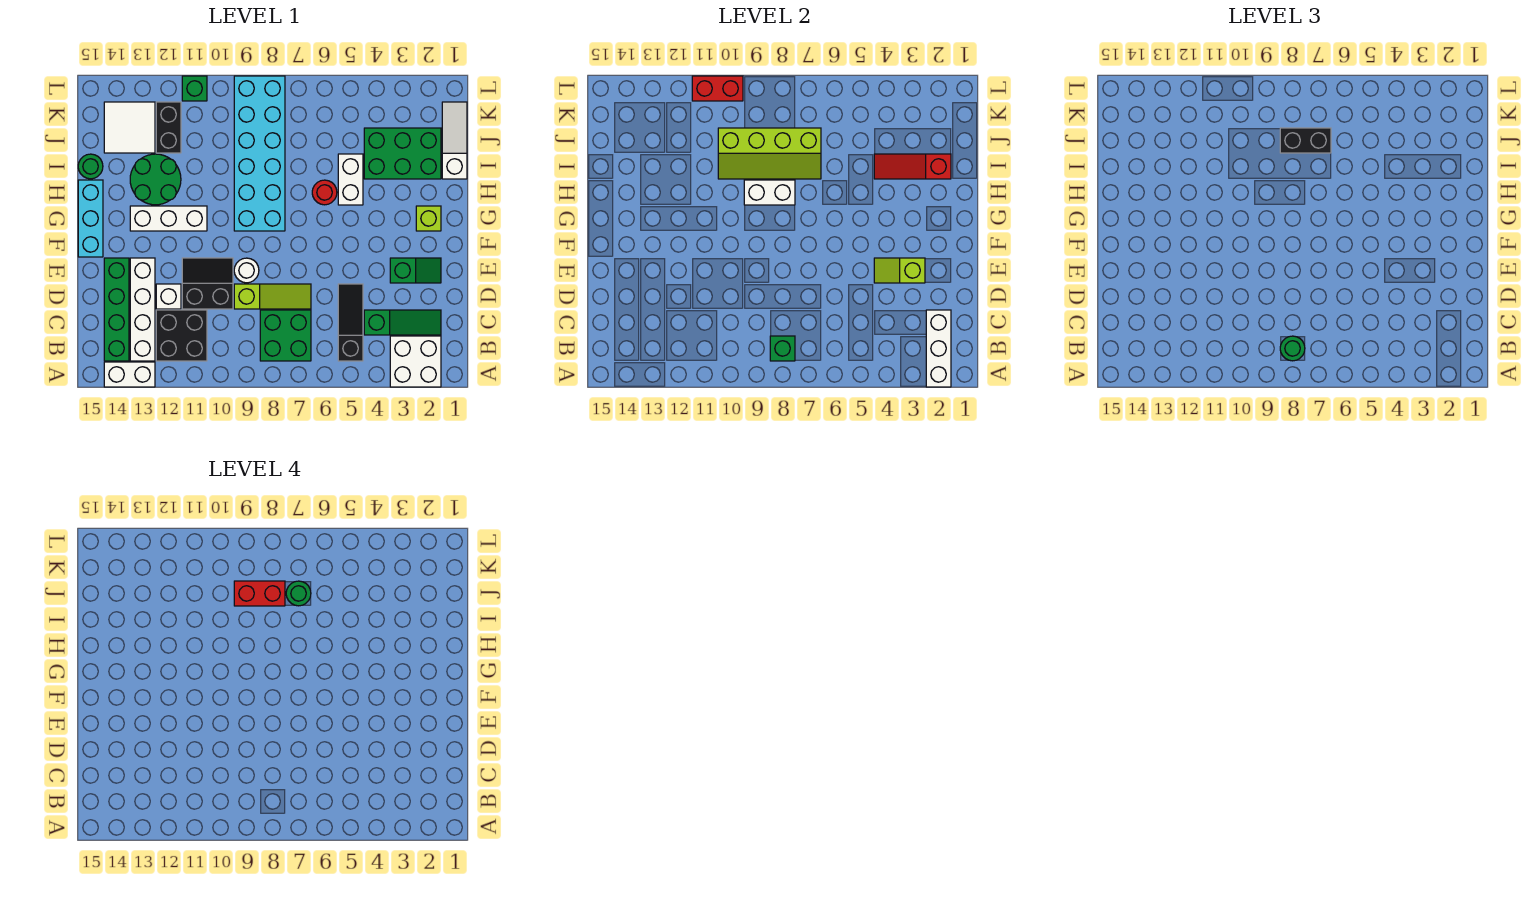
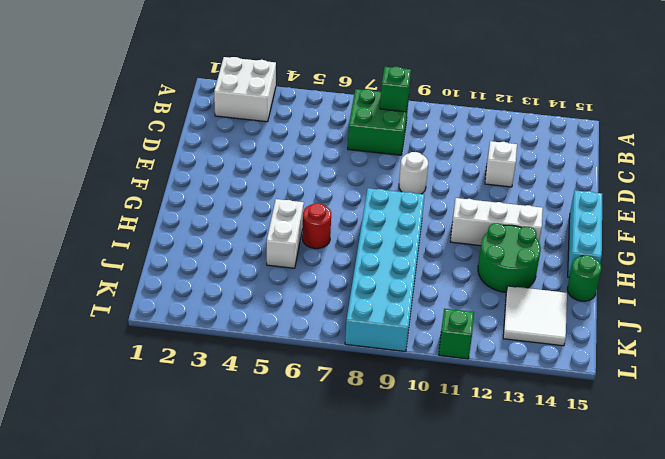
none -> white 1x2 brick [104,362,155,387]
none -> black 1x3 slope [338,284,363,361]
none -> black 2x2 brick [156,310,207,361]
none -> white 1x4 brick [130,258,155,361]

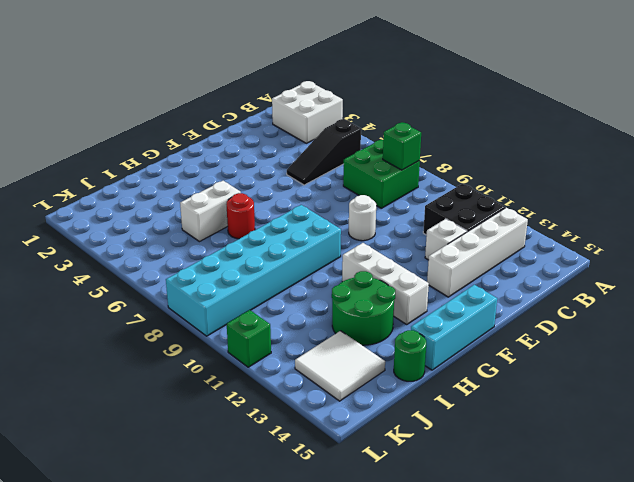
none -> white 1x2 brick [104,362,155,387]
none -> green 1x4 brick [104,258,129,361]
none -> green 1x3 slope [364,310,441,335]
none -> lime 1x3 slope [234,284,311,309]

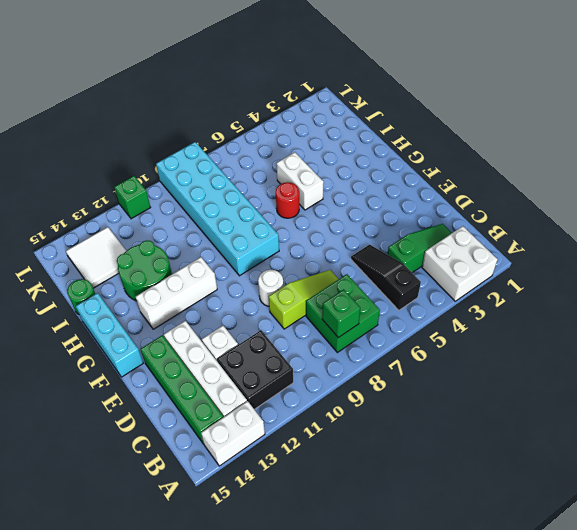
none -> black 2x2 slope [182,258,233,309]
none -> green 1x2 slope [390,258,441,283]
none -> lime 1x1 brick [416,206,441,231]
none -> white 1x3 slope [442,102,467,179]

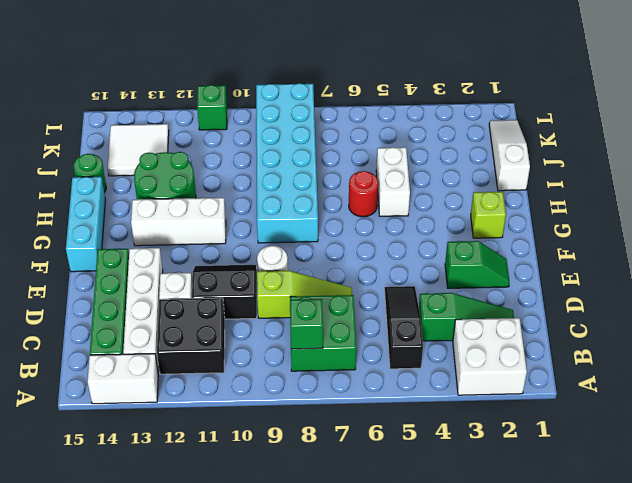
none -> green 2x3 brick [364,128,441,179]
none -> black 1x2 brick [156,102,181,153]
none -> white 1x3 brick [926,310,951,387]
none -> lime 1x2 slope [874,258,925,283]

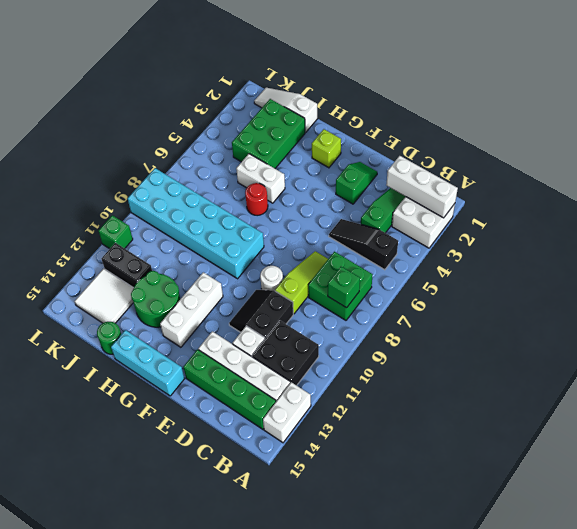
none -> lime 1x2 slope [874,258,925,283]
none -> white 1x2 brick [744,180,795,205]
none -> red 1x3 slope [874,154,951,179]
none -> lime 2x4 slope [718,128,821,179]

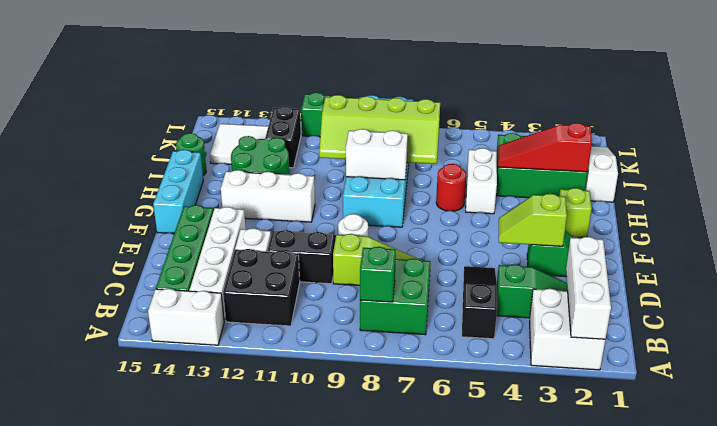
none -> red 1x2 brick [692,76,743,101]
none -> green 1x1 round brick [1280,336,1305,361]
none -> black 1x2 brick [1280,128,1331,153]
none -> green 1x1 round brick [286,581,311,606]

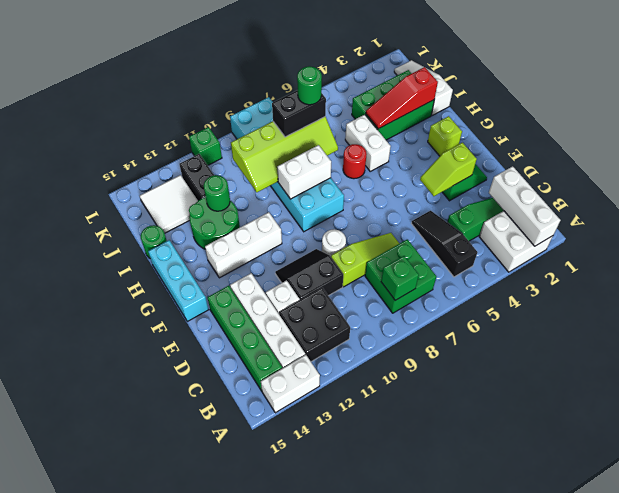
green 1x1 round brick [204,175,230,211] -> green 1x1 round brick moved to [1280,336,1305,361]
none -> red 1x2 brick [692,76,743,101]
none -> red 1x2 brick [234,581,285,606]

